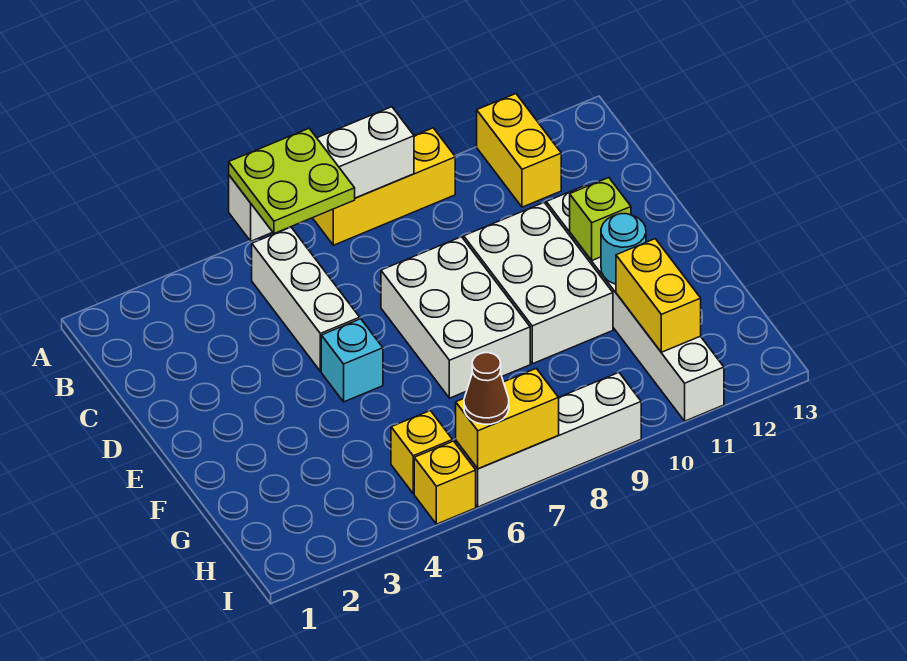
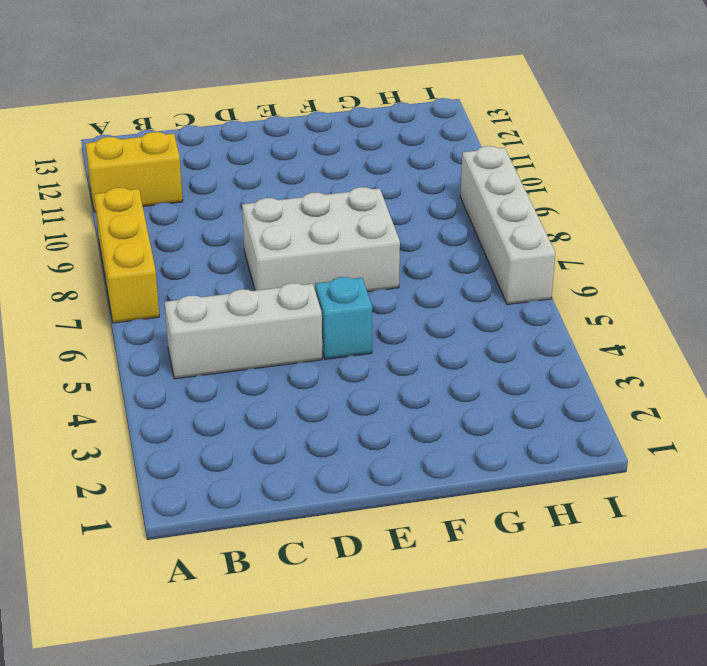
none -> white 2x3 brick [464,203,613,364]
none -> white 1x6 brick [546,185,724,421]
none -> yellow 1x1 brick [391,411,453,494]

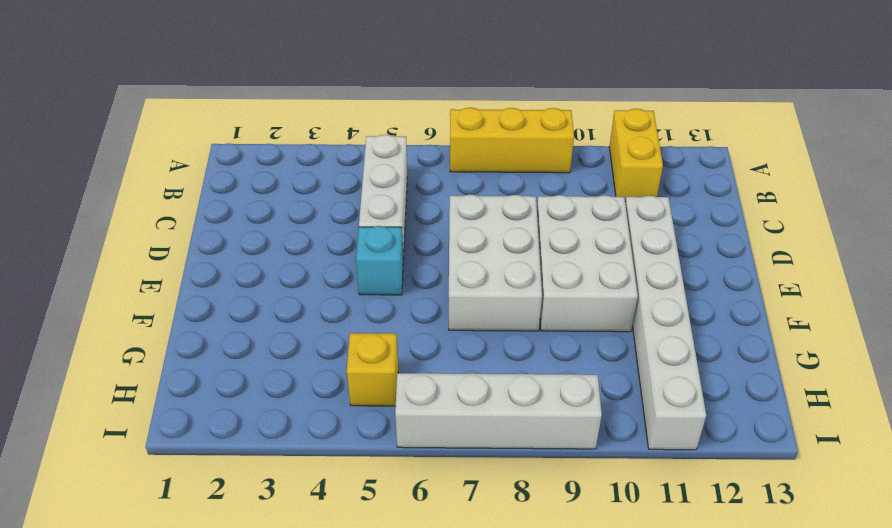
none -> yellow 1x1 brick [414,441,476,524]
none -> white 1x4 brick [229,107,414,241]
none -> lime 1x1 brick [570,178,631,260]

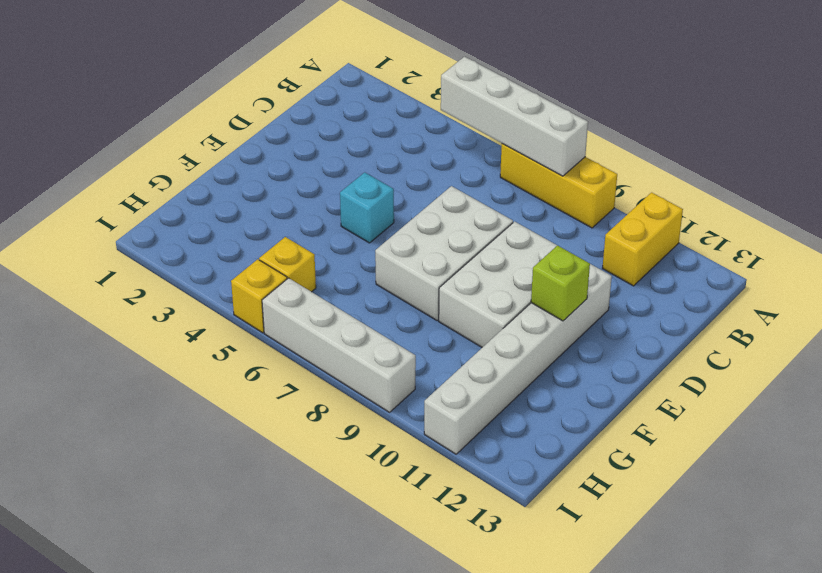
none -> white 1x3 brick [252,227,360,371]
none -> cyan 1x1 round brick [601,214,646,284]
none -> yellow 1x2 brick [616,239,701,352]

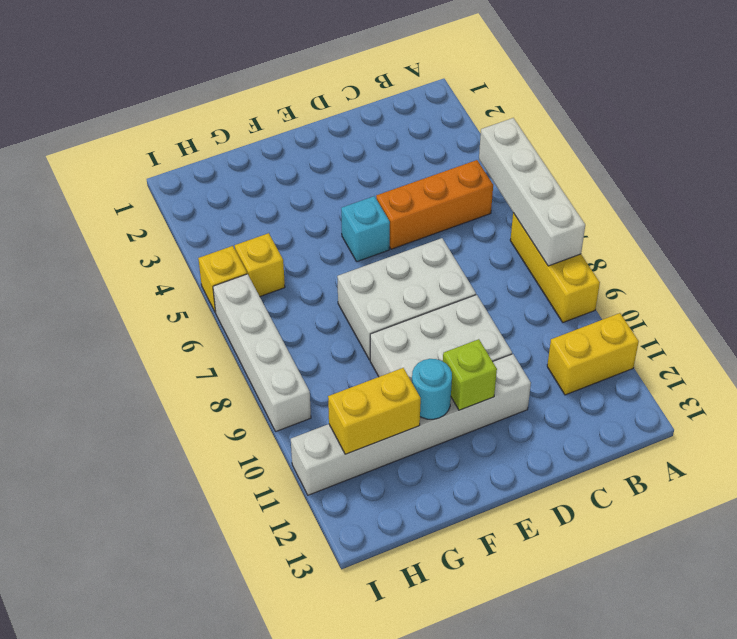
orange 1x3 brick [376,160,493,249] -> white 1x3 brick [252,227,360,371]
none -> yellow 1x2 brick [456,369,559,469]
none -> lime 2x2 plate [229,128,355,233]
none -> brown 1x1 cone [464,353,509,424]

